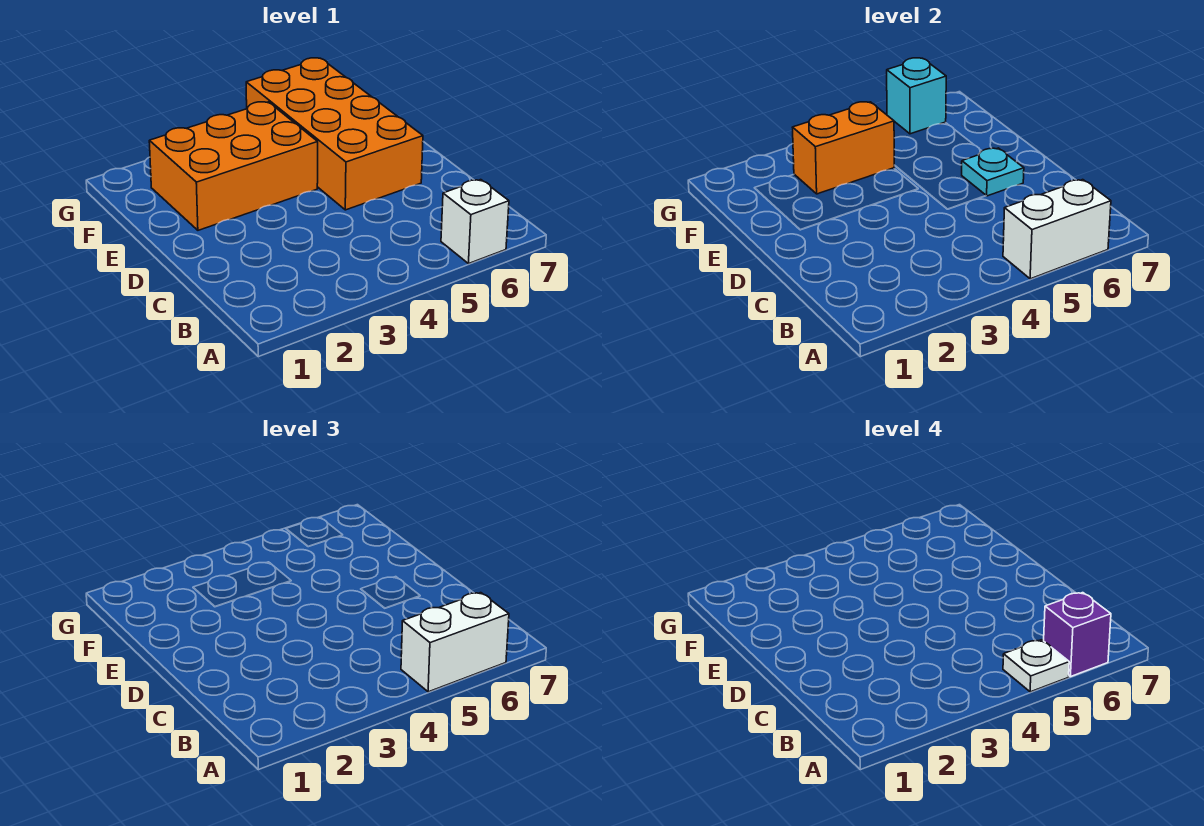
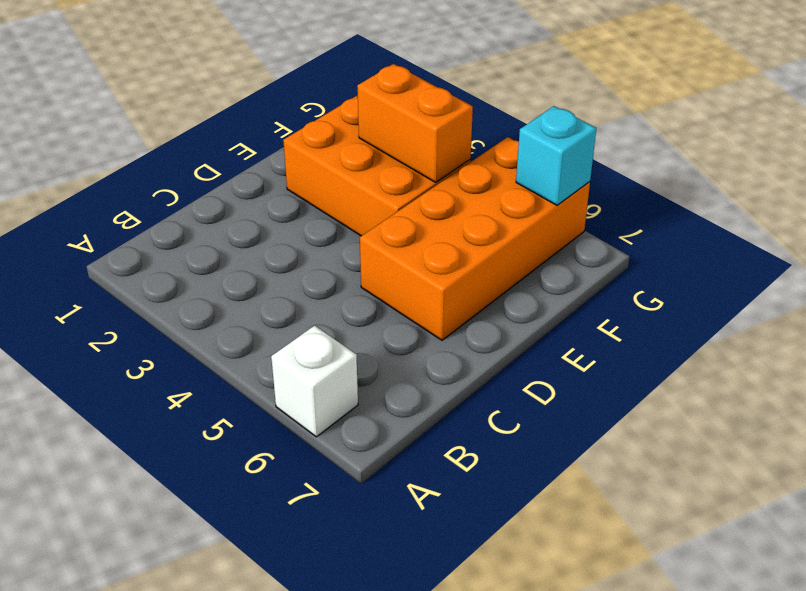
none -> white 1x2 brick [1003,180,1111,279]
none -> cyan 1x1 plate [962,148,1024,196]

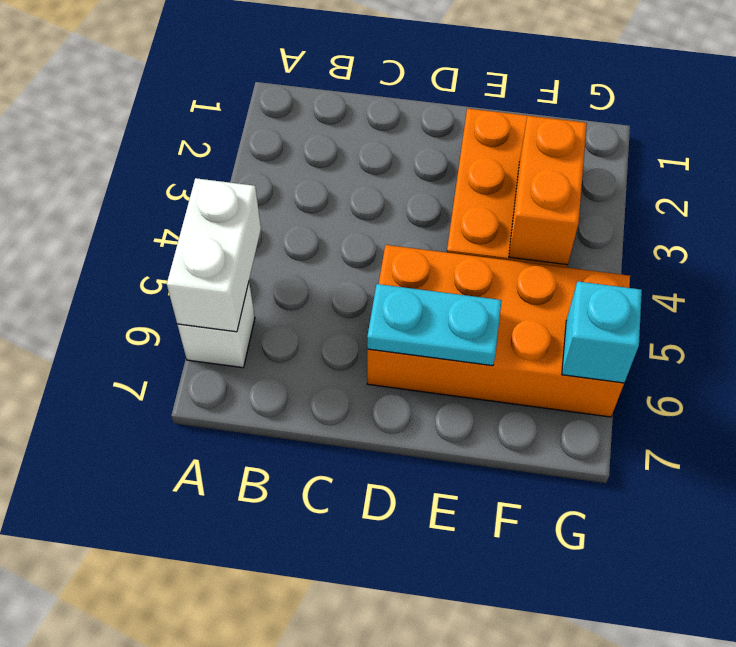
cyan 1x2 plate [367,284,502,366] -> cyan 1x1 plate [962,148,1024,196]
none -> white 1x2 brick [401,593,509,692]
none -> white 1x1 plate [1003,640,1069,692]

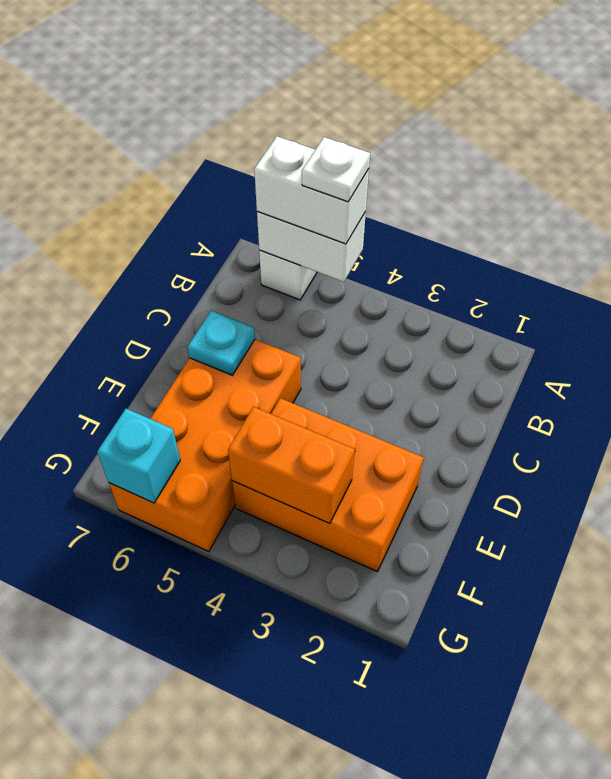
none -> purple 1x1 brick [1044,593,1111,677]

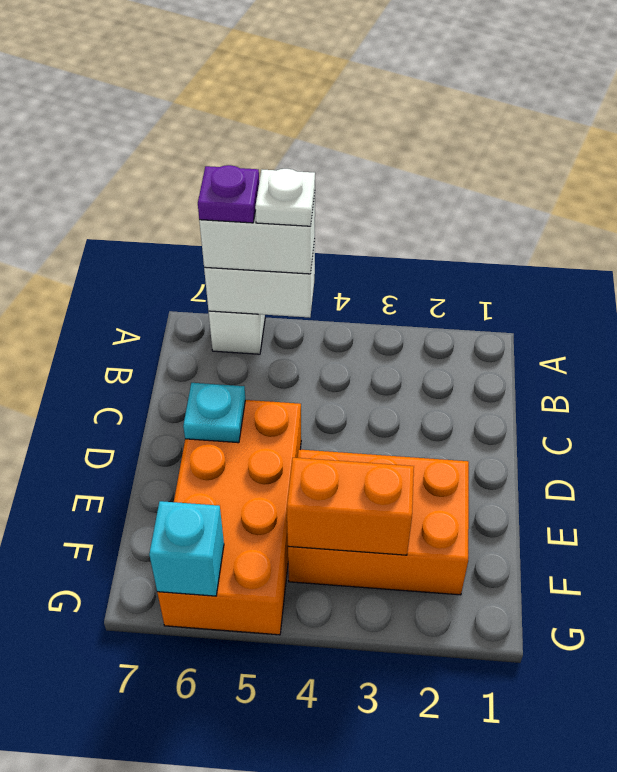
purple 1x1 plate [198,165,259,223] -> purple 1x1 brick [1044,593,1111,677]

